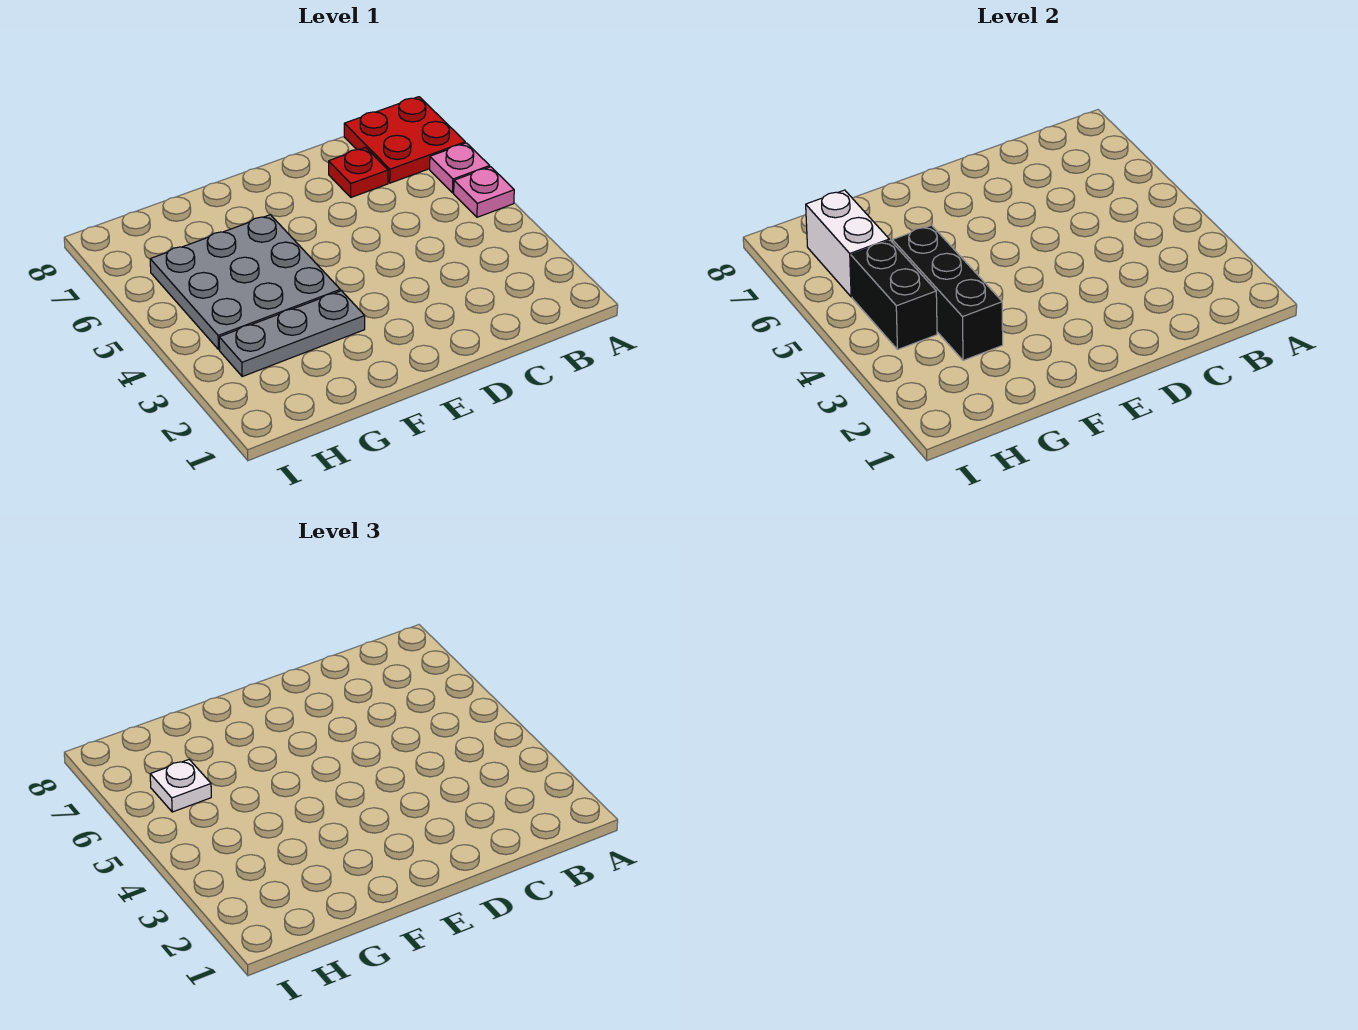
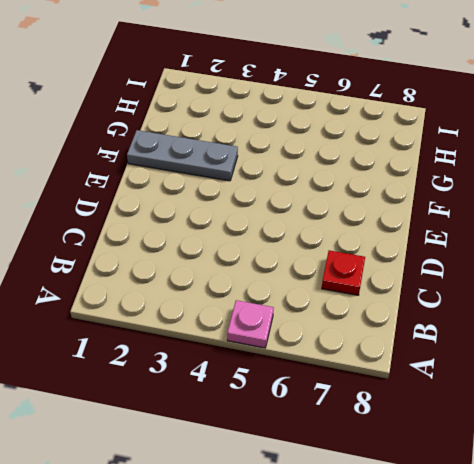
grey 1x3 plate [127,130,238,181] -> grey 1x3 plate turned to [219,291,365,376]
none -> pink 1x1 plate [430,143,490,193]
none -> red 2x2 plate [344,97,465,183]

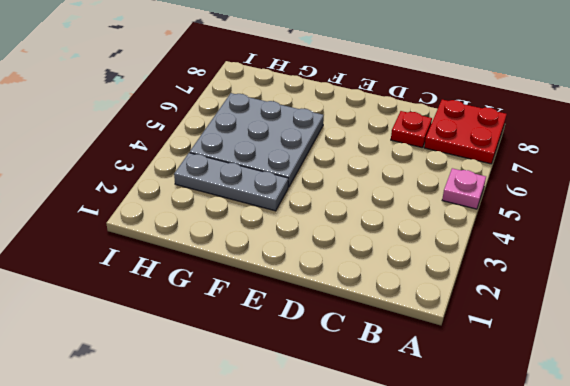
none -> pink 1x1 plate [430,143,490,193]
none -> black 1x3 brick [892,225,1003,360]

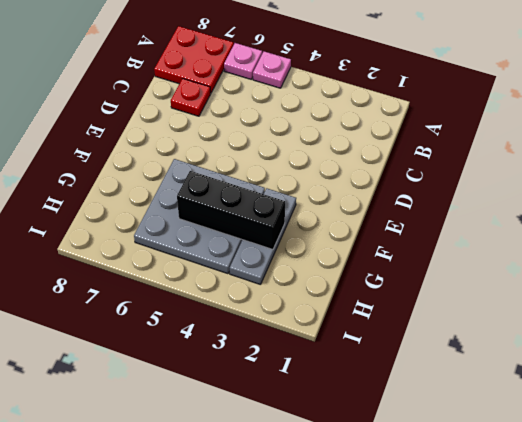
none -> black 1x2 brick [851,240,937,350]
none -> white 1x2 brick [806,190,889,297]

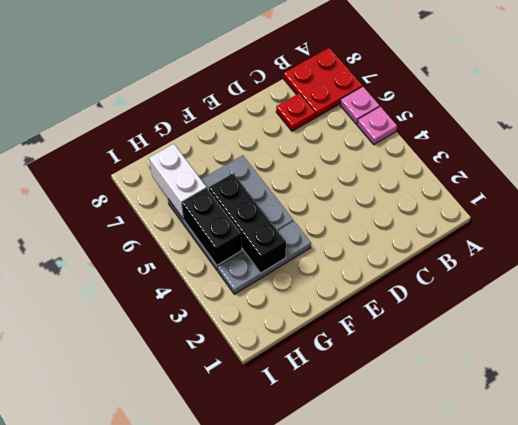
none -> white 1x1 plate [150,760,211,812]

